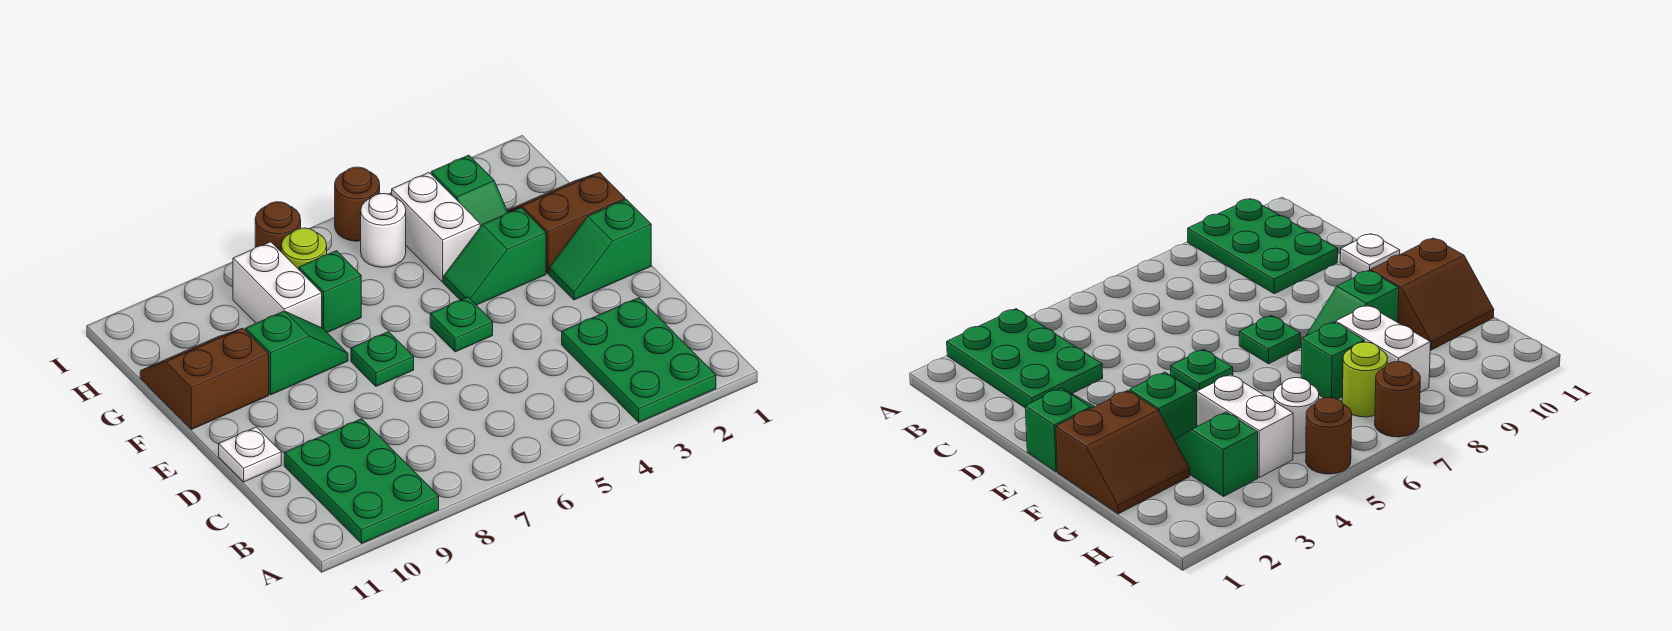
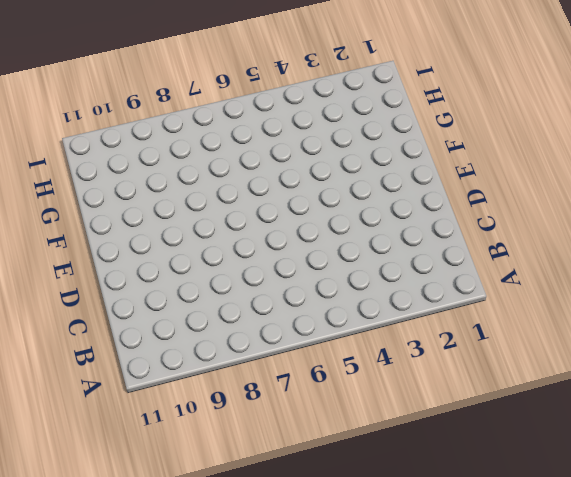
none -> green 2x3 plate [562,298,716,422]
none -> green 2x3 plate [284,419,439,544]
none -> white 1x1 plate [219,427,281,482]

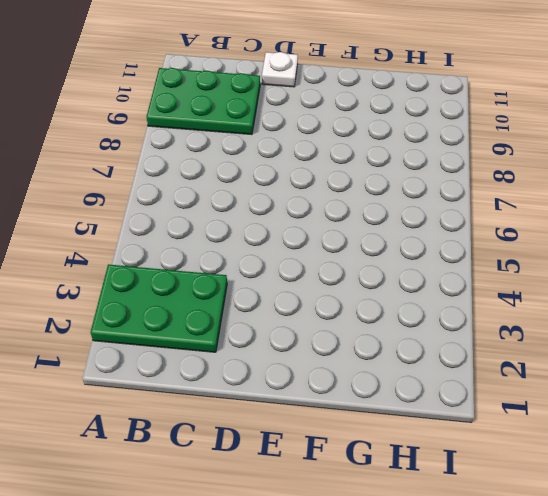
none -> green 1x2 slope [549,199,651,300]
none -> green 1x1 plate [430,297,493,352]
none -> green 1x1 plate [351,332,414,386]

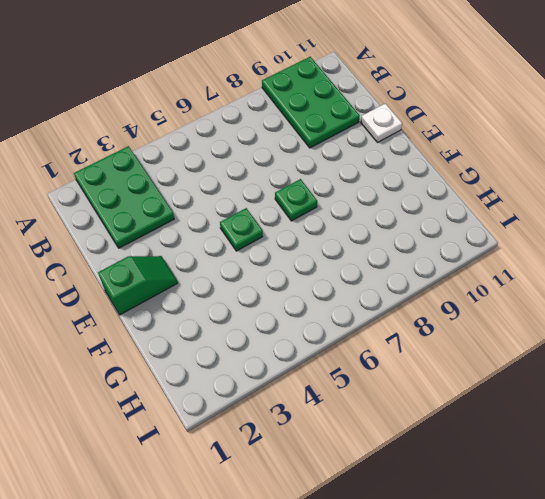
none -> brown 2x2 slope [507,172,625,274]
none -> green 1x2 slope [444,208,546,305]
none -> green 1x2 slope [246,311,348,395]

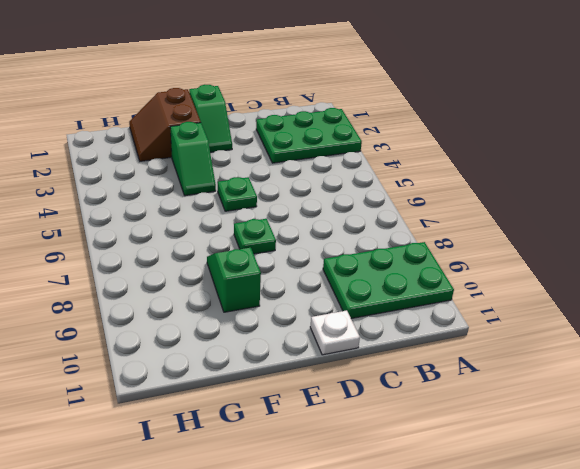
none -> brown 2x2 slope [140,328,269,429]
none -> green 1x2 slope [431,155,508,227]
none -> white 1x2 brick [392,173,480,282]

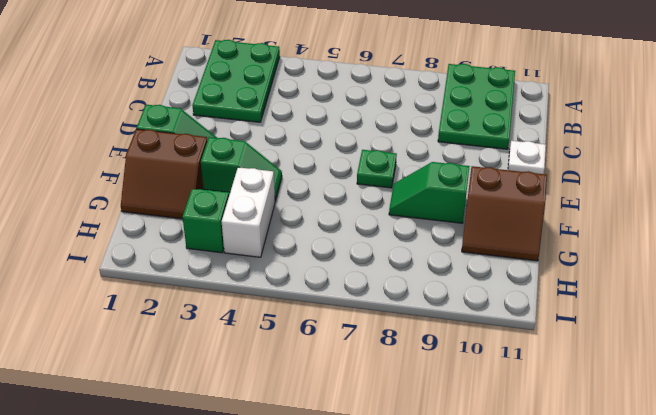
none -> green 1x1 plate [430,297,493,352]
none -> green 1x1 brick [299,251,361,333]
none -> white 1x2 brick [233,242,322,328]

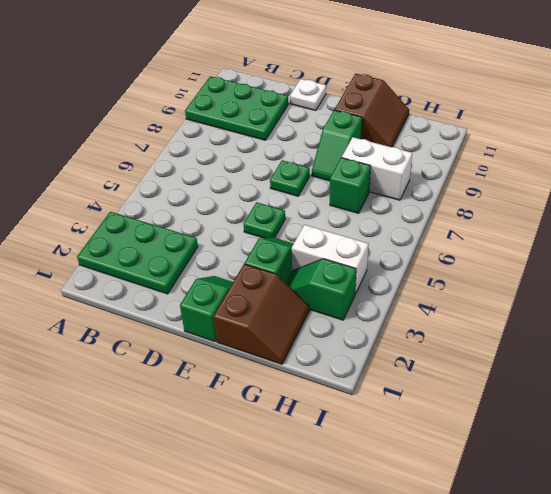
none -> white 1x1 round brick [361,194,406,268]
none -> lime 1x1 round brick [281,228,327,269]
none -> brown 1x1 round brick [335,167,380,241]

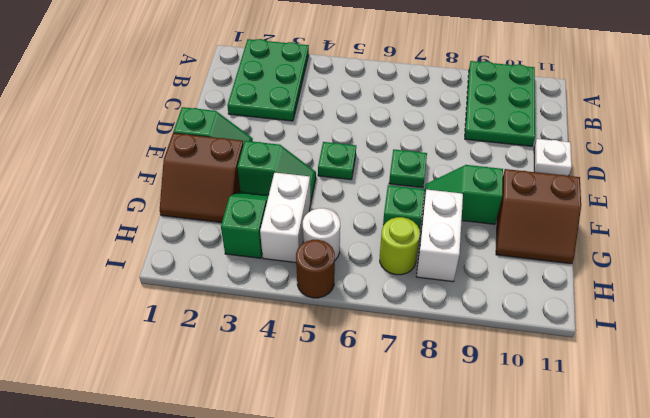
none -> brown 1x1 round brick [255,202,301,251]

